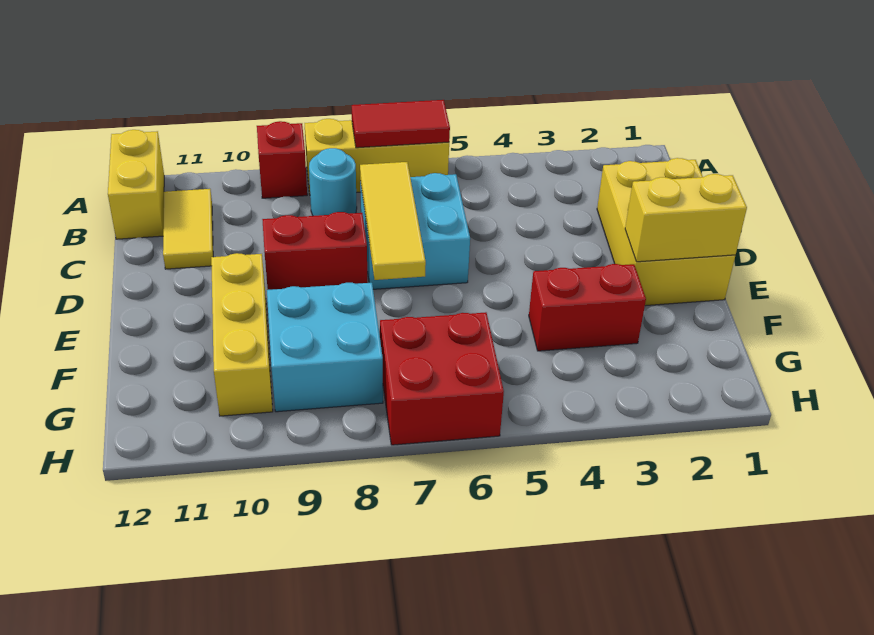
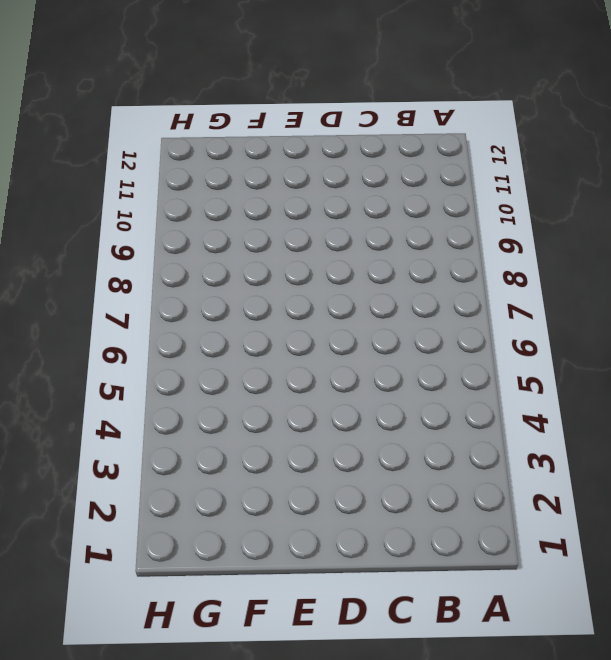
none -> yellow 1x3 brick [305,119,449,194]
none -> red 1x1 brick [257,121,307,198]
none -> yellow 1x2 brick [108,130,164,239]

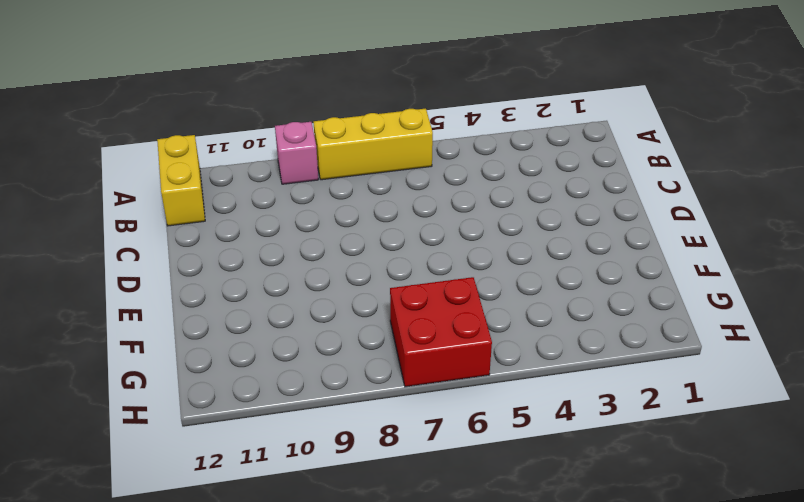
pink 1x1 brick [275,122,318,184] -> red 1x1 brick [257,121,307,198]
none -> cyan 1x1 round brick [309,148,357,216]
none -> yellow 1x2 tile [163,189,213,269]
none -> yellow 2x3 brick [597,158,735,306]

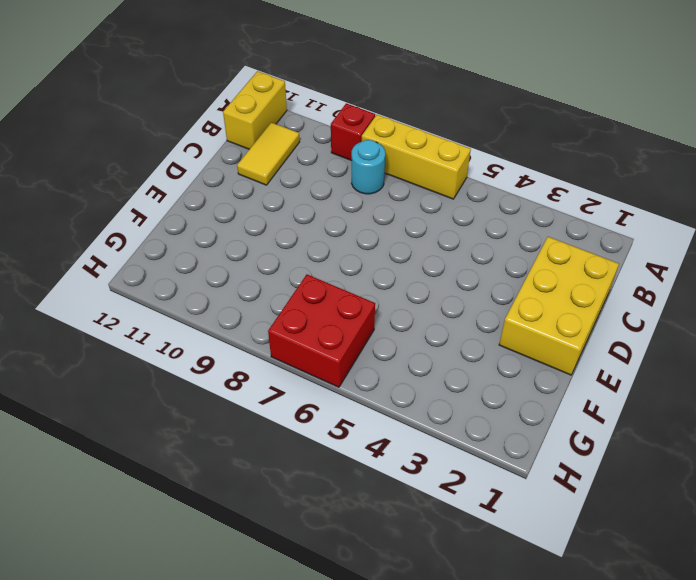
none -> cyan 2x2 brick [360,173,470,289]
none -> red 1x2 brick [262,212,367,290]
none -> yellow 1x3 brick [211,253,273,416]

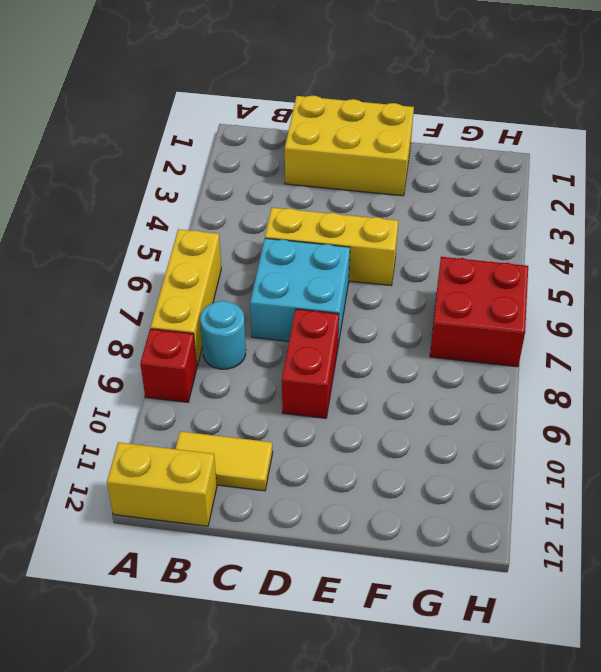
yellow 1x3 brick [265,208,398,285] -> yellow 1x3 brick moved to [211,253,273,416]
none -> red 1x2 brick [529,264,646,351]
none -> cyan 2x2 brick [267,283,383,412]
none -> red 1x2 tile [352,100,450,148]

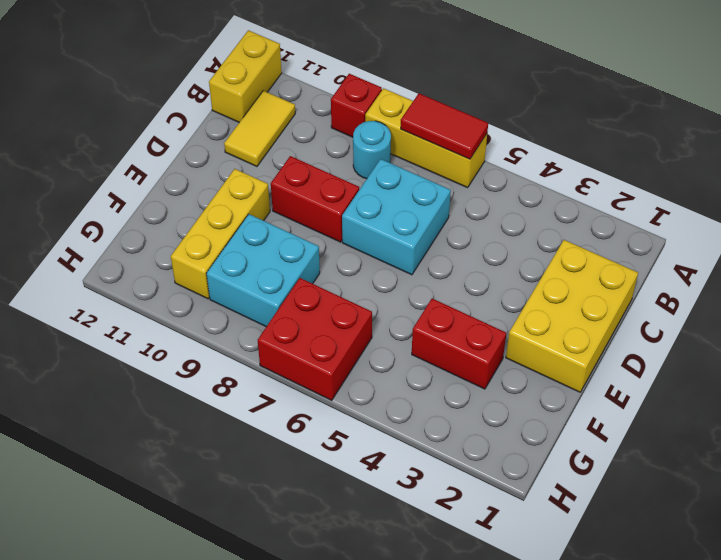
none -> yellow 1x3 tile [360,162,426,280]
none -> yellow 1x2 brick [625,174,747,262]

